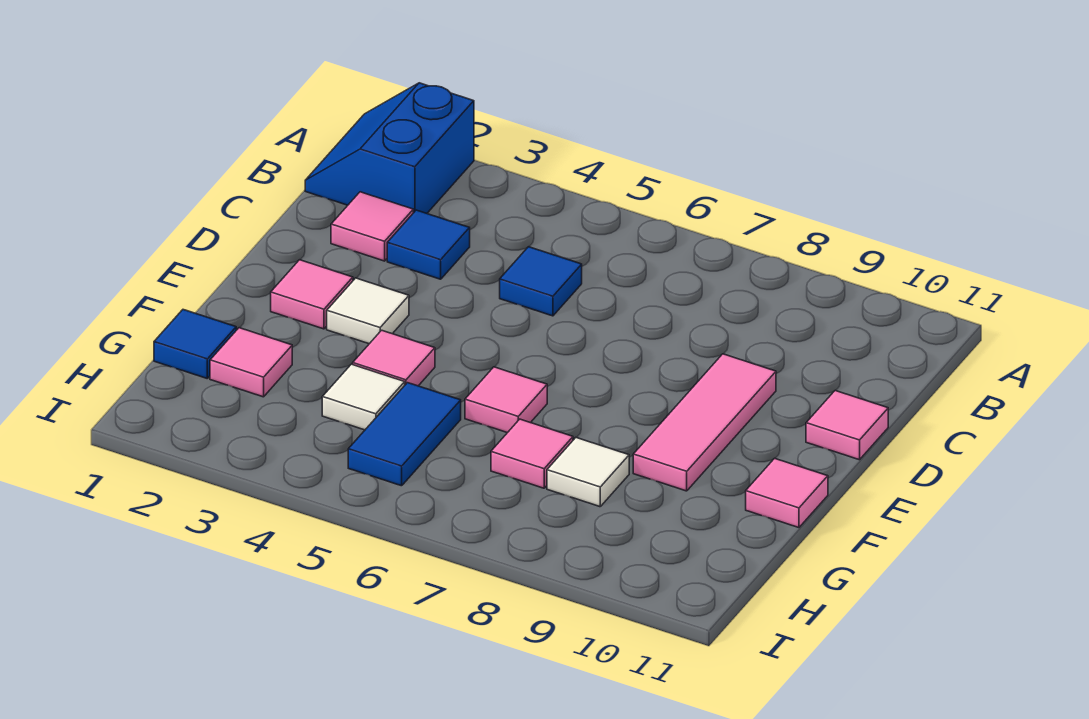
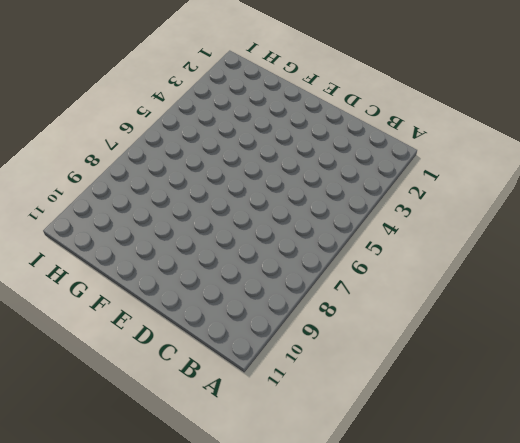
none -> blue 2x2 slope [305,83,474,213]
none -> pink 1x1 tile [331,192,413,261]
none -> blue 1x1 tile [387,210,470,279]

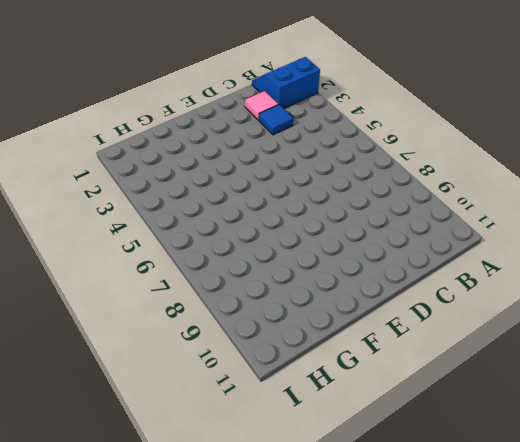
none -> blue 1x1 tile [500,247,582,316]
none -> pink 1x3 tile [633,354,776,491]
none -> pink 1x1 tile [806,390,888,460]

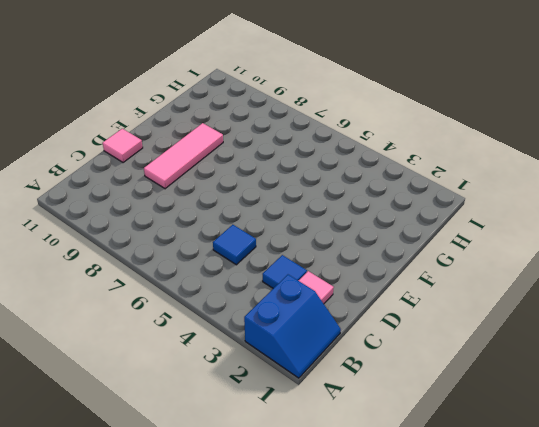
none -> pink 1x1 tile [271,260,353,329]
none -> white 1x1 tile [327,278,409,344]
none -> pink 1x1 tile [353,330,435,386]

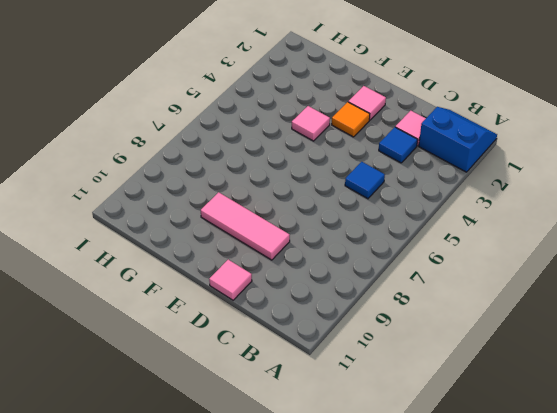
orange 1x1 tile [332,102,370,137] -> white 1x1 tile [327,278,409,344]
none -> pink 1x1 tile [465,367,547,433]
none -> pink 1x1 tile [746,458,828,528]
none -> blue 1x1 tile [154,310,236,378]

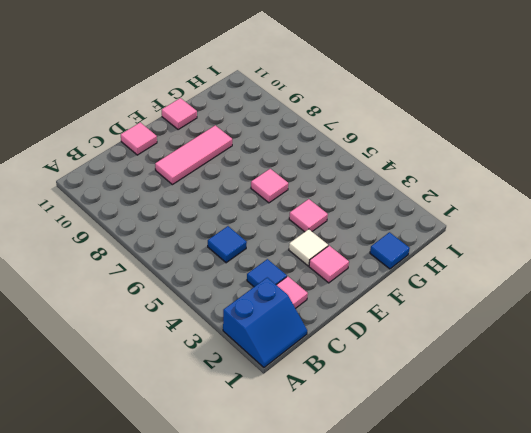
none -> pink 1x1 tile [210,328,292,397]
none -> white 1x1 tile [322,364,405,430]
none -> blue 1x2 tile [348,383,461,486]

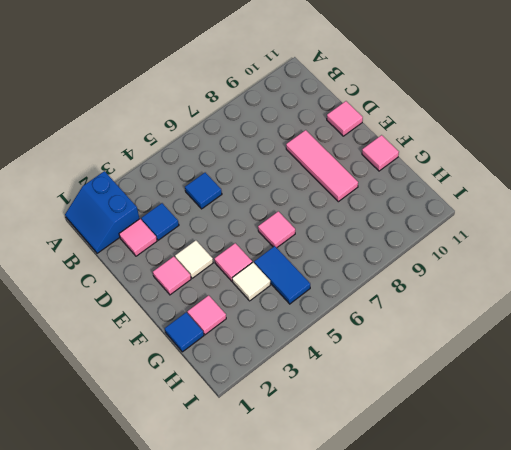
none -> pink 1x1 tile [491,419,573,488]
none -> white 1x1 tile [547,438,629,507]

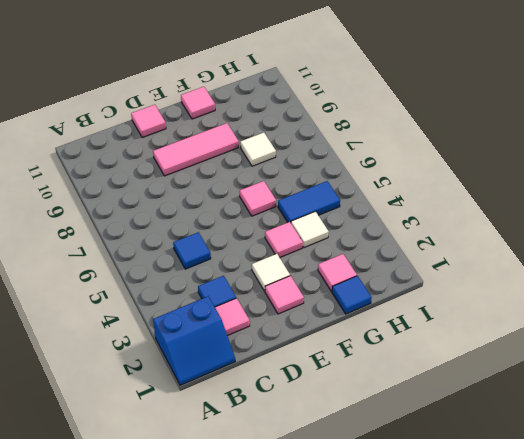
none -> pink 1x1 tile [491,419,573,488]

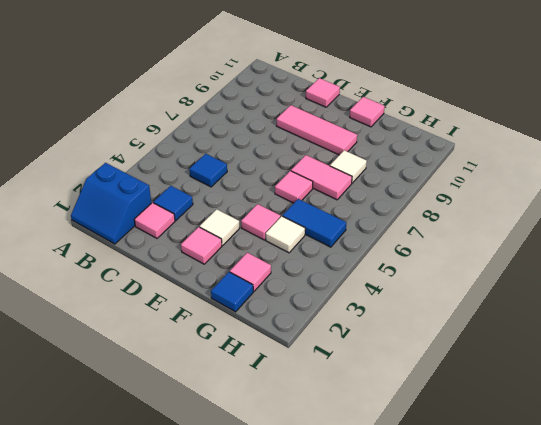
pink 1x2 tile [291,155,352,200] -> pink 1x1 tile [491,419,573,488]

